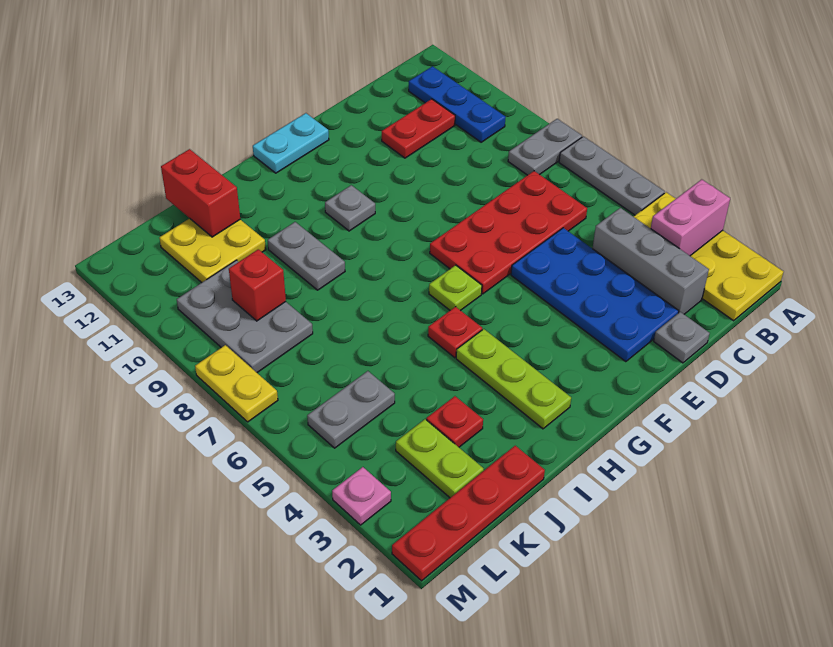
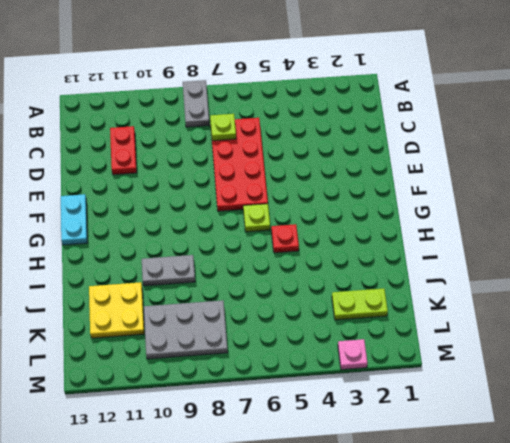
lime 1x1 plate [210,114,236,141] -> none
none -> yellow 2x4 plate [634,192,784,321]
none -> grey 1x3 plate [559,136,665,215]
none -> blue 1x3 plate [409,66,505,142]

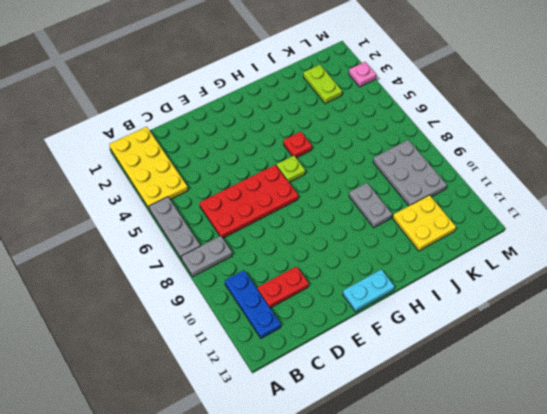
none -> grey 1x3 brick [593,208,709,314]
none -> grey 1x1 plate [654,312,710,363]
none -> blue 2x4 plate [511,228,679,362]

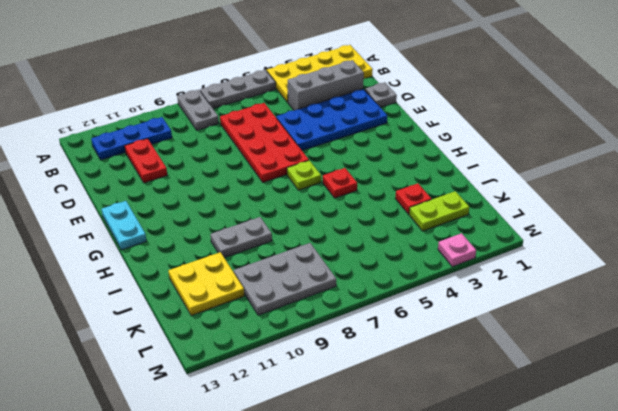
none -> grey 1x1 plate [325,185,375,231]
none -> lime 1x3 plate [456,329,571,429]
none -> red 1x4 plate [392,446,545,581]

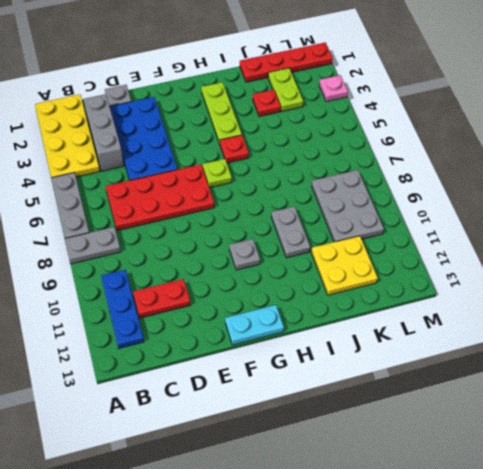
none -> grey 1x2 plate [307,371,395,448]
none -> yellow 1x2 plate [195,345,278,422]
none -> pink 1x2 brick [651,179,730,256]

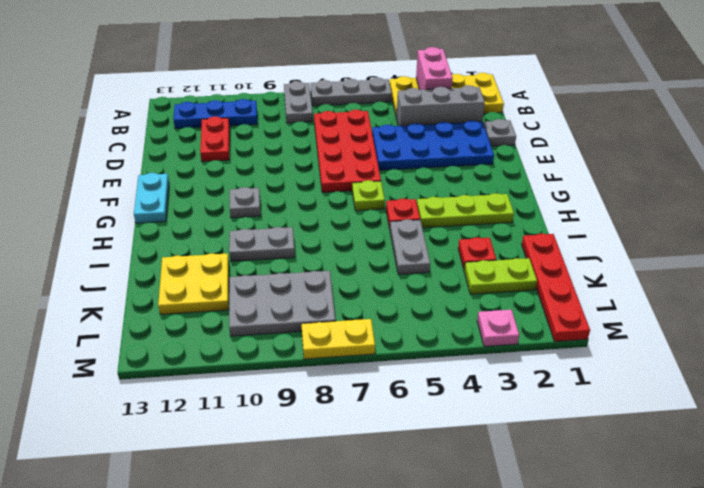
grey 1x2 plate [390,219,430,274] -> grey 1x2 plate moved to [307,371,395,448]
none -> red 1x2 brick [161,149,240,237]
none -> red 1x1 brick [229,249,286,321]

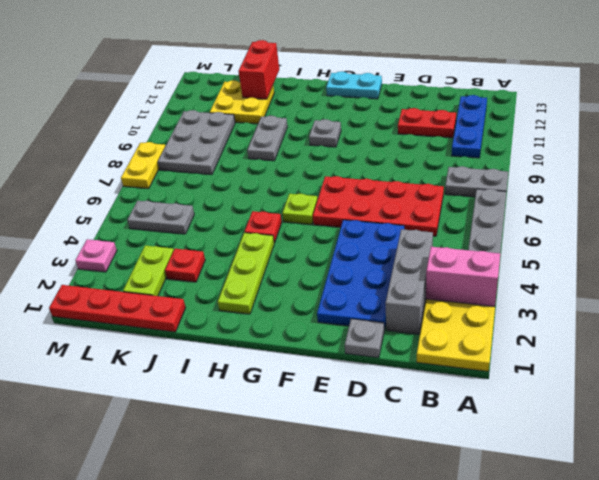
none -> red 1x1 brick [229,249,286,321]

